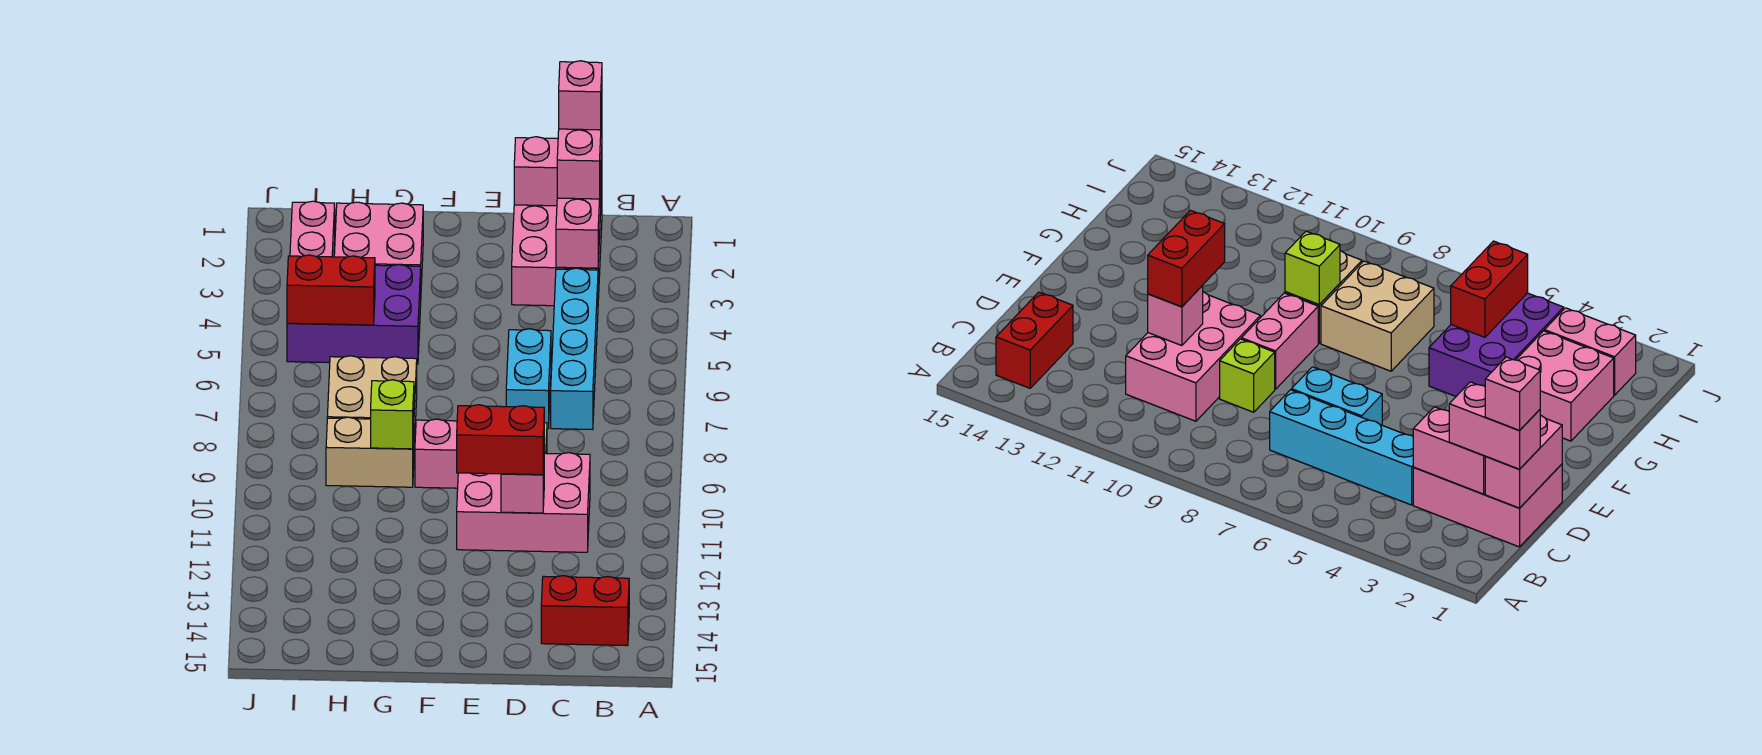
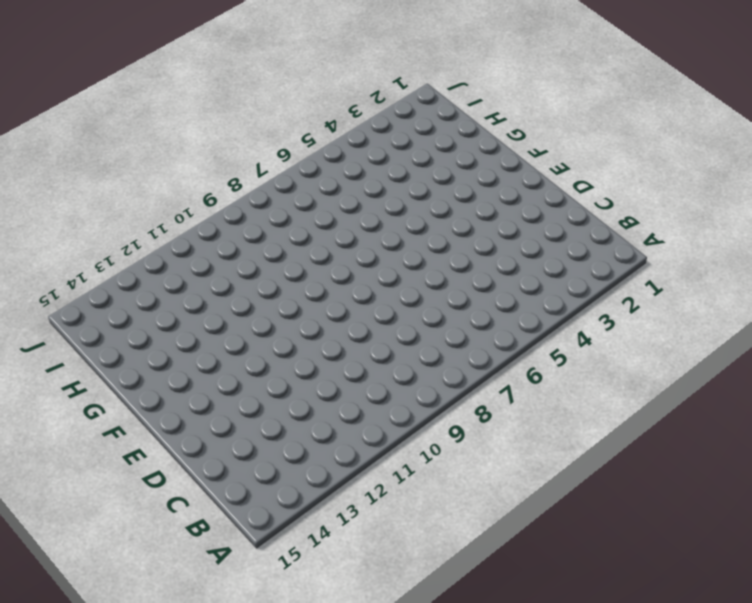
none -> red 1x2 brick [541,576,629,646]
none -> pink 2x3 brick [512,191,602,306]
none -> cyan 1x4 brick [551,268,598,430]

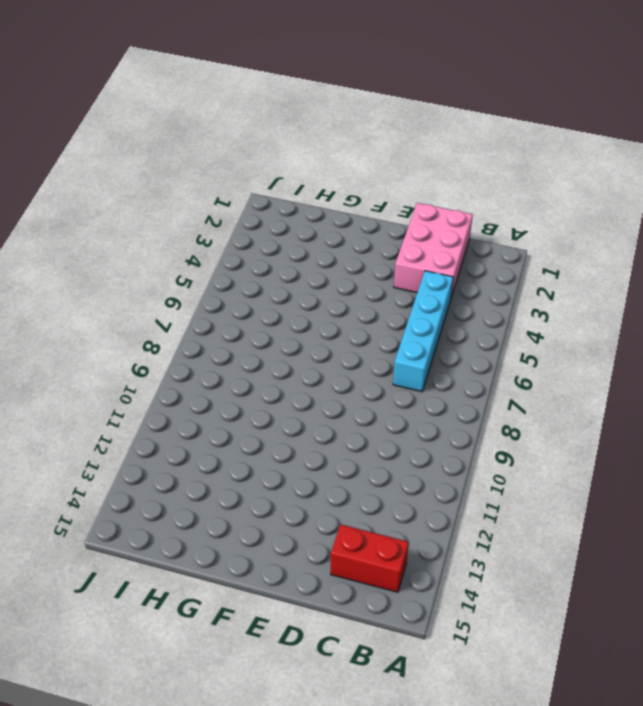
none -> pink 2x3 brick [457,453,590,552]
none -> cyan 1x2 brick [506,329,551,429]
none -> lime 1x1 brick [1220,339,1275,412]

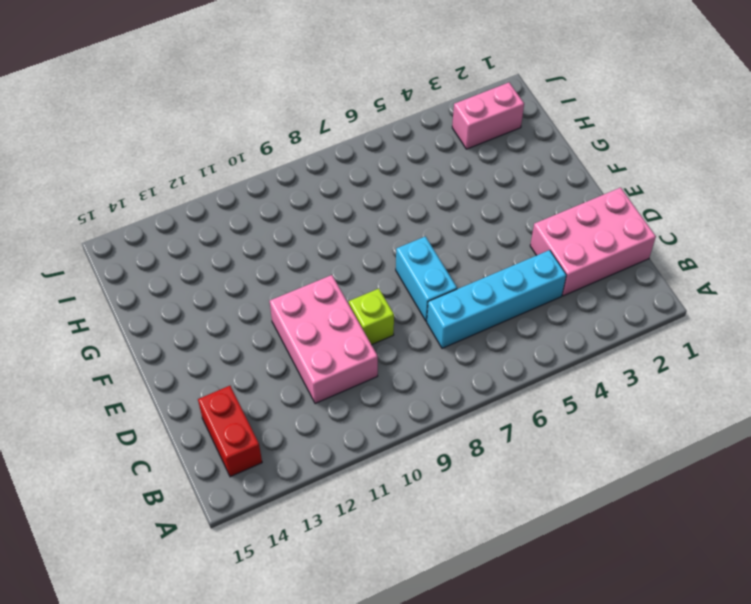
cyan 1x2 brick [396,236,457,321] -> cyan 1x2 brick turned to [506,329,551,429]
none -> pink 1x2 brick [415,419,458,488]
none -> pink 2x2 brick [334,202,423,285]
none -> purple 2x3 brick [287,265,421,364]

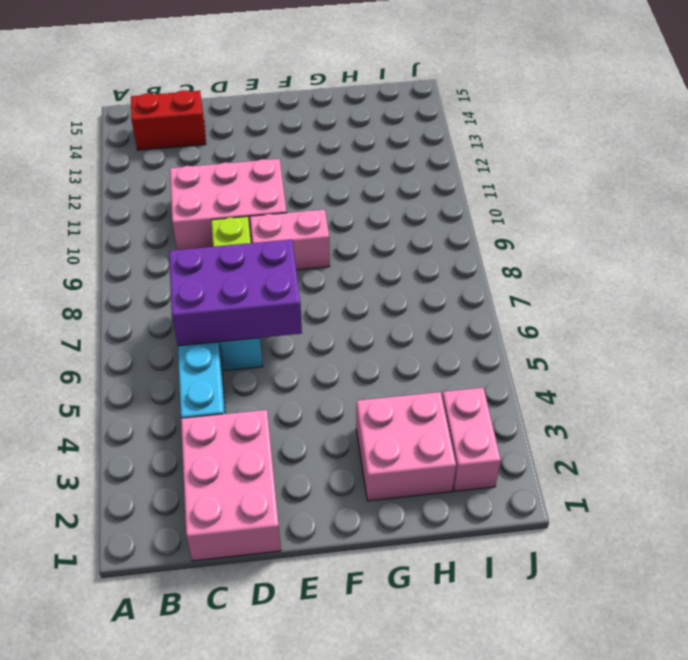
purple 2x3 brick [169,240,302,346] -> purple 2x3 brick moved to [287,265,421,364]
none -> tan 2x2 brick [327,356,417,447]
none -> tan 1x2 brick [326,417,414,487]
none -> pink 1x2 brick [514,137,602,206]

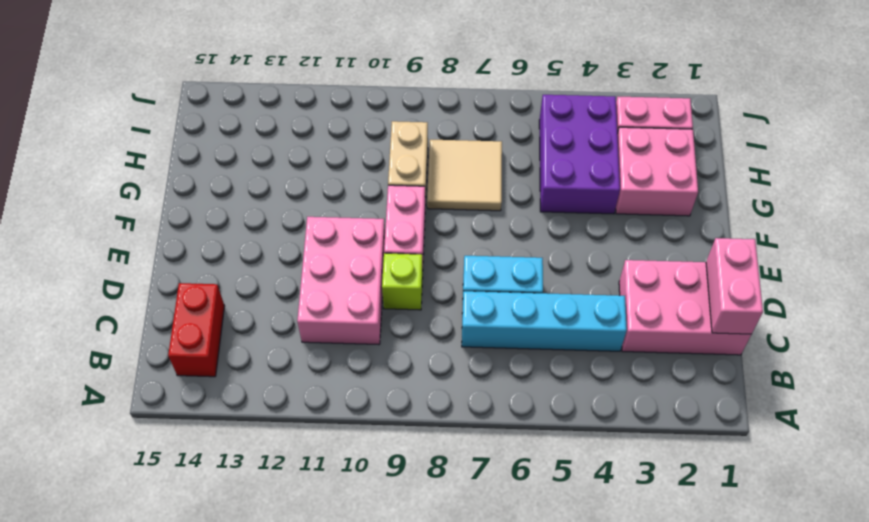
tan 2x2 tile [427,140,502,211] -> tan 2x2 brick [327,356,417,447]
none -> pink 1x2 brick [556,177,601,268]
none -> pink 1x1 brick [501,467,544,513]
none -> lime 1x1 brick [371,380,414,449]

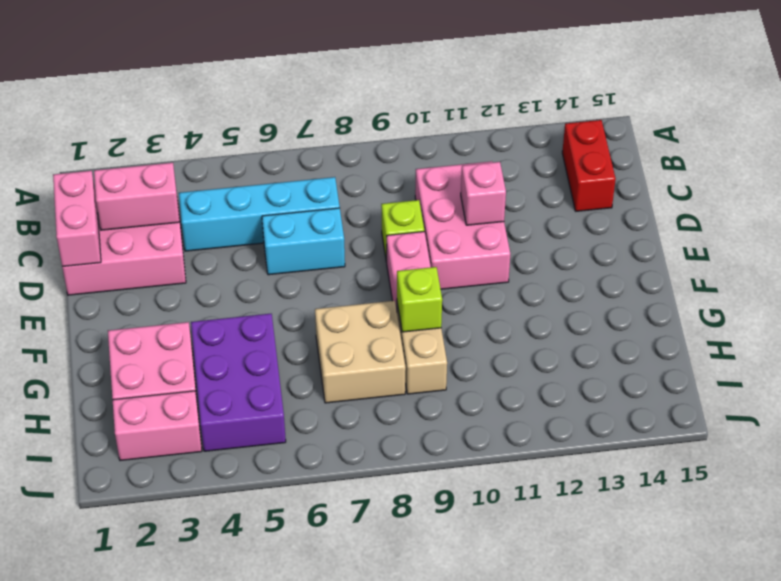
none -> red 1x2 brick [287,255,375,325]
none -> pink 1x2 brick [557,114,602,199]
none -> red 1x2 brick [457,405,544,475]

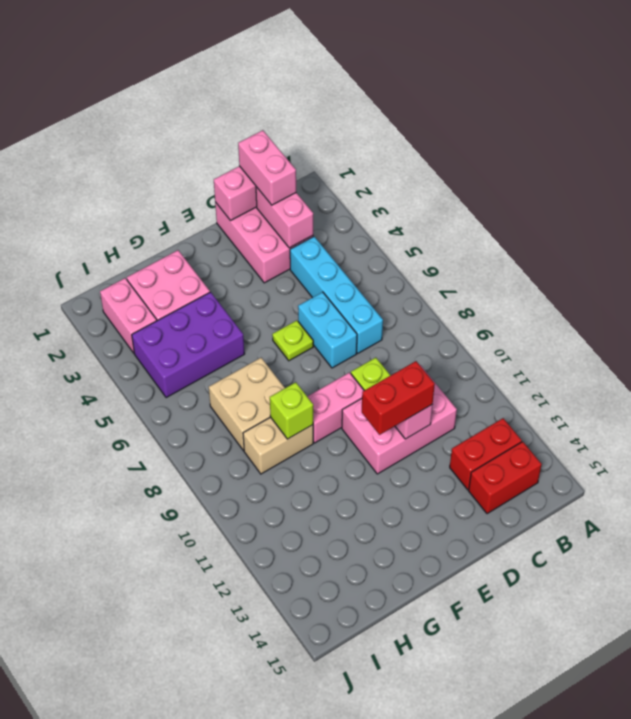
red 1x2 brick [450,418,522,490] -> red 1x2 brick moved to [287,255,375,325]
lime 1x1 plate [272,320,313,361] -> none
none -> pink 1x1 brick [559,61,602,130]

